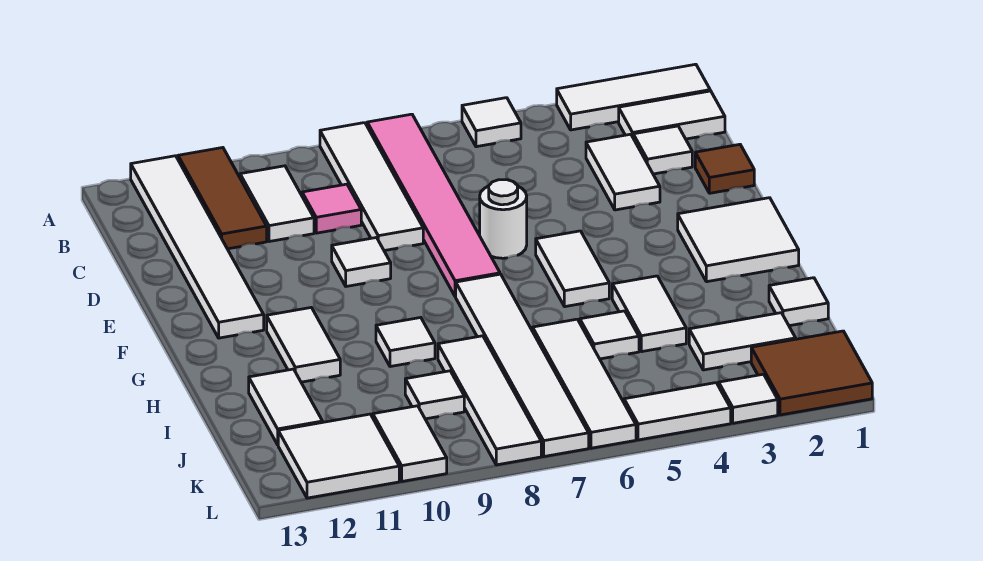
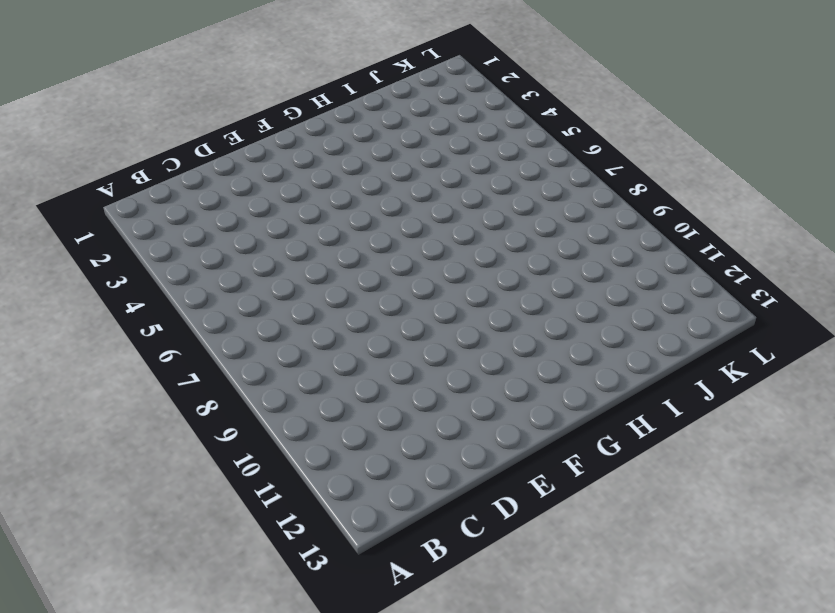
none -> white 1x3 tile [557,64,710,130]
none -> white 1x1 tile [462,98,521,147]
none -> pink 1x6 tile [367,114,500,297]
none -> white 1x4 tile [320,123,423,251]

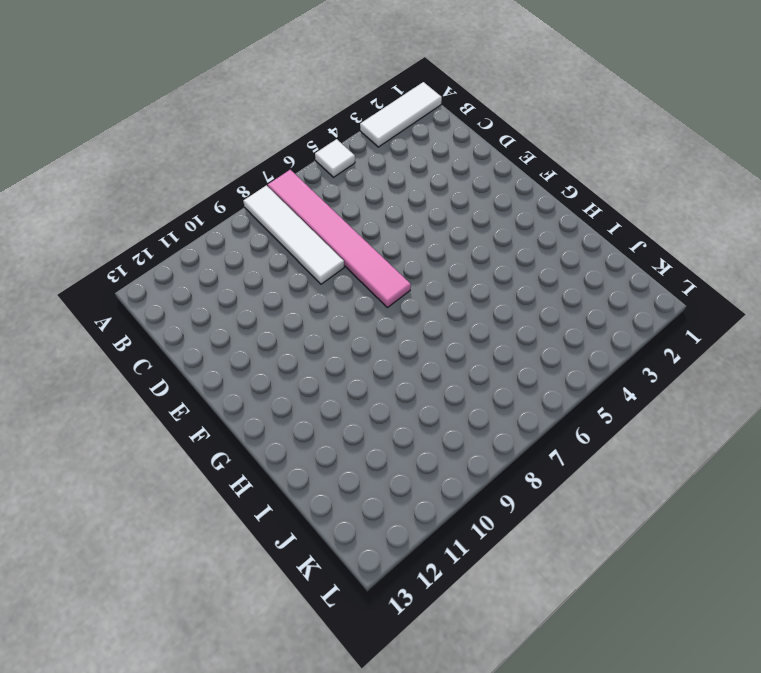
none -> brown 1x3 tile [178,148,267,249]
none -> white 1x6 tile [131,156,264,338]
none -> white 1x2 tile [619,91,725,139]
none -> white 1x2 tile [240,166,314,242]

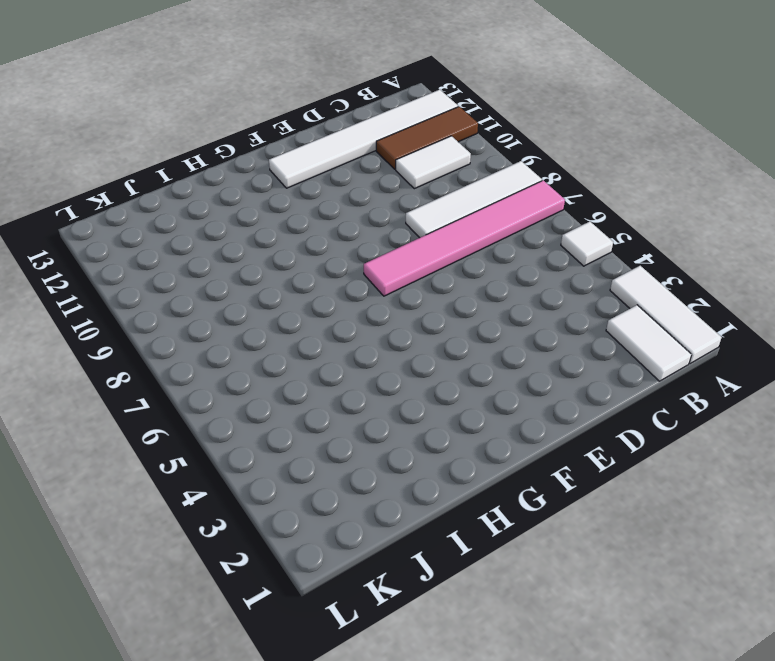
none -> white 1x1 tile [633,126,692,174]
none -> white 1x2 tile [586,134,660,210]
none -> pink 1x1 tile [302,184,361,233]
none -> brown 1x1 tile [695,144,754,193]

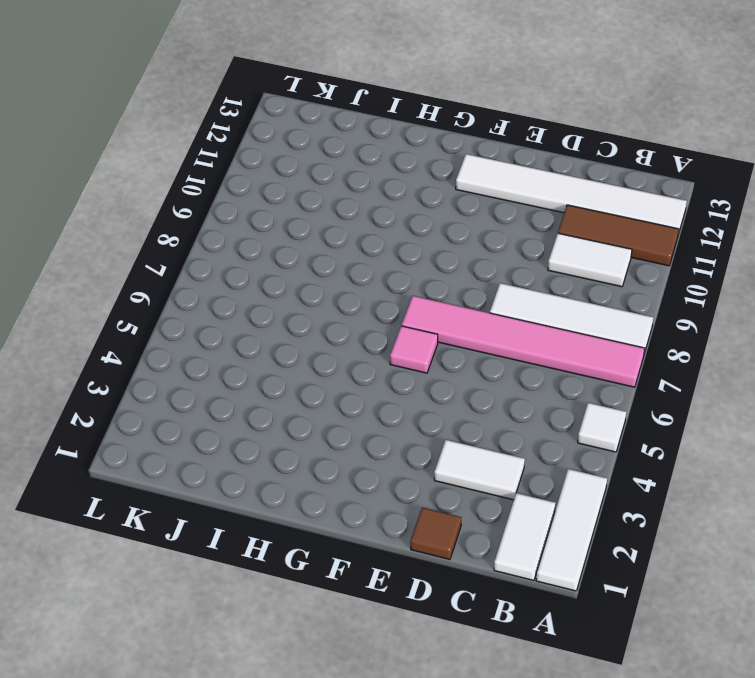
pink 1x1 tile [390,326,438,373] -> pink 1x1 tile moved to [302,184,361,233]
none -> white 1x1 tile [633,126,692,174]
none -> white 1x1 round brick [480,180,527,258]
none -> white 1x1 tile [332,238,391,286]
none -> white 2x2 tile [678,198,799,282]

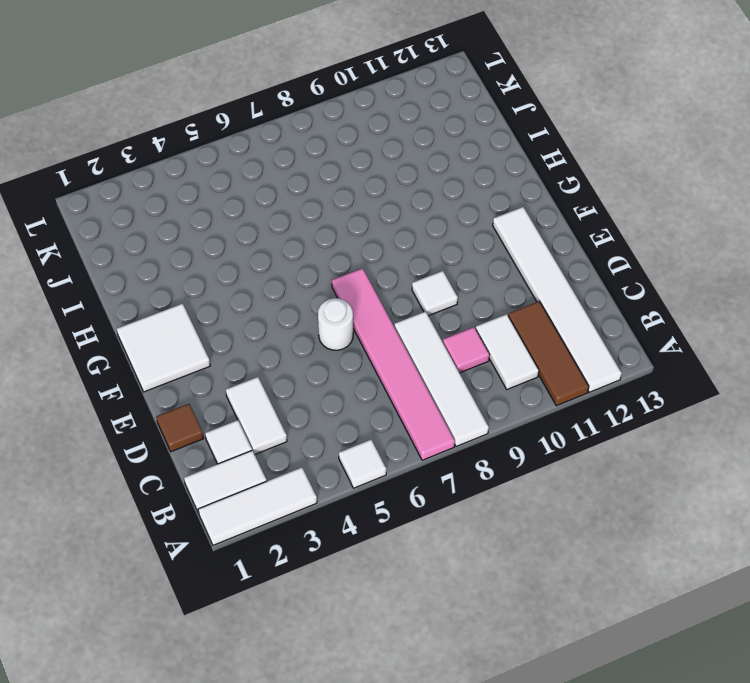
none -> white 1x2 tile [536,231,609,307]
none -> white 1x6 tile [456,274,589,456]
none -> white 1x2 tile [267,308,340,382]
none -> white 1x2 tile [612,276,686,352]

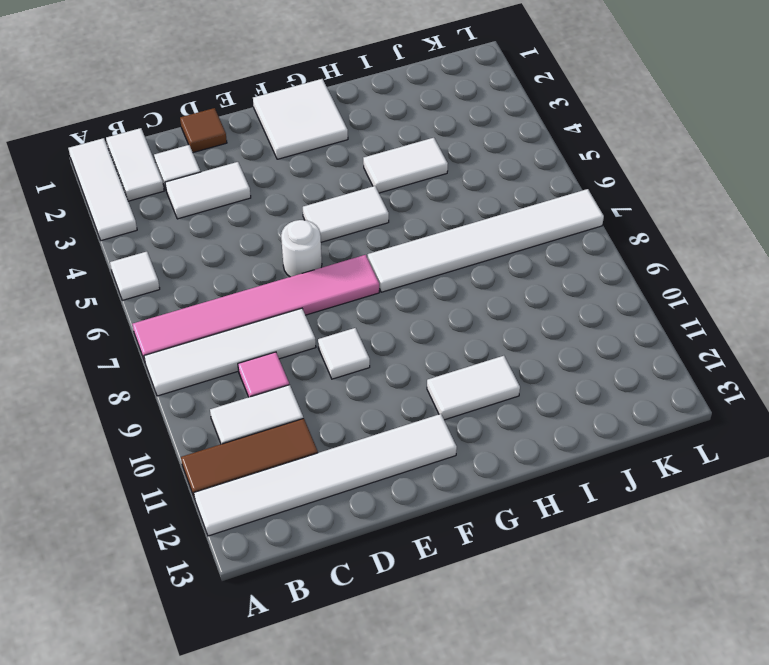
none -> white 1x1 tile [376,318,435,367]
none -> white 1x1 tile [769,278,828,326]
none -> white 1x1 tile [580,311,639,359]
none -> white 1x4 tile [533,319,636,448]

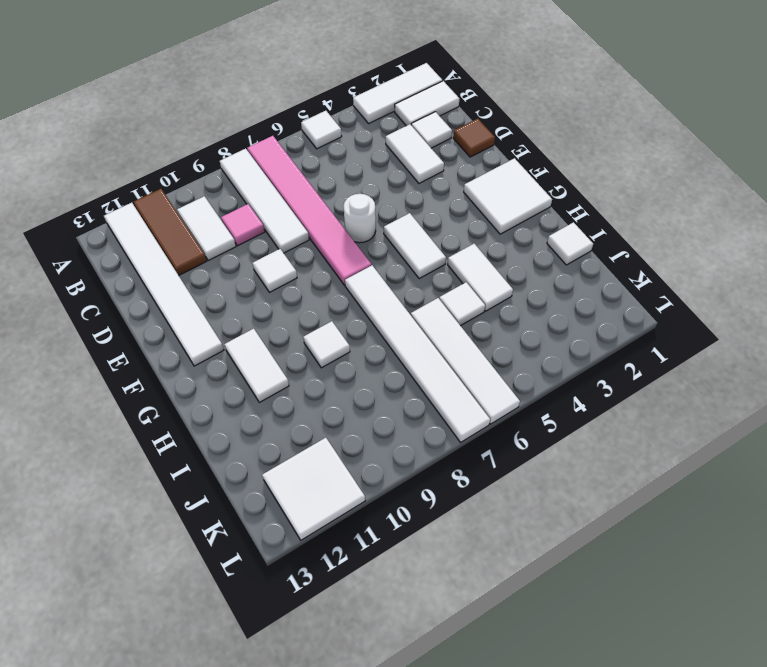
none -> white 1x4 tile [438,336,541,465]
none -> white 1x2 tile [249,369,323,445]
none -> white 1x2 tile [689,313,796,370]
none -> white 1x1 tile [405,371,464,419]

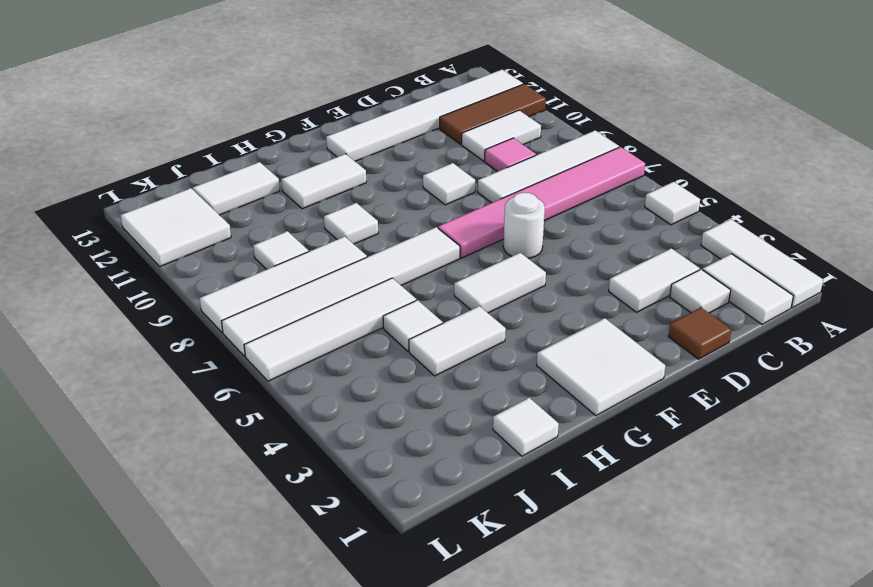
none -> white 1x2 tile [689,313,796,370]
none -> brown 2x2 tile [751,331,872,415]
none -> white 1x2 tile [373,406,447,481]
none -> white 1x1 tile [719,374,778,423]

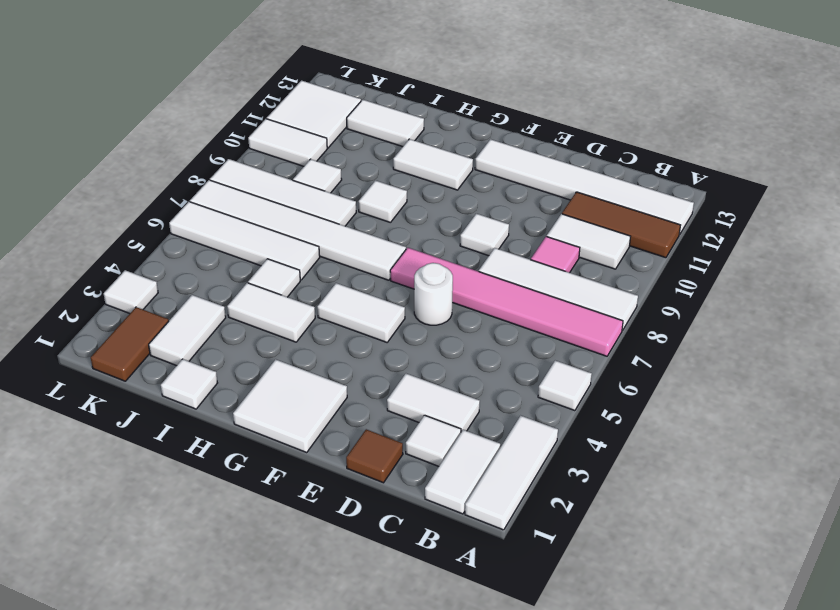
brown 1x2 tile [91,307,169,381] -> brown 2x2 tile [751,331,872,415]
none -> white 1x2 tile [624,383,731,440]

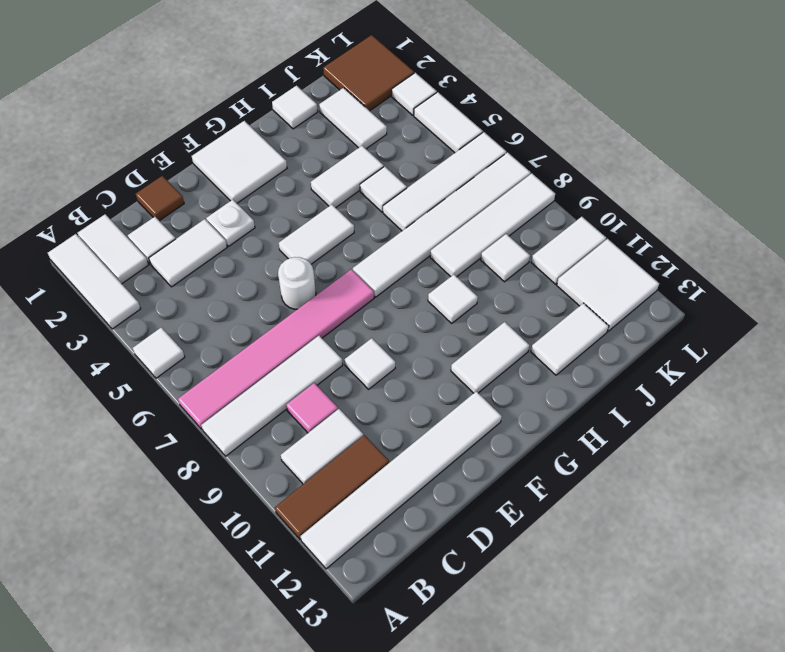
white 1x1 plate [206,200,255,246] -> none

